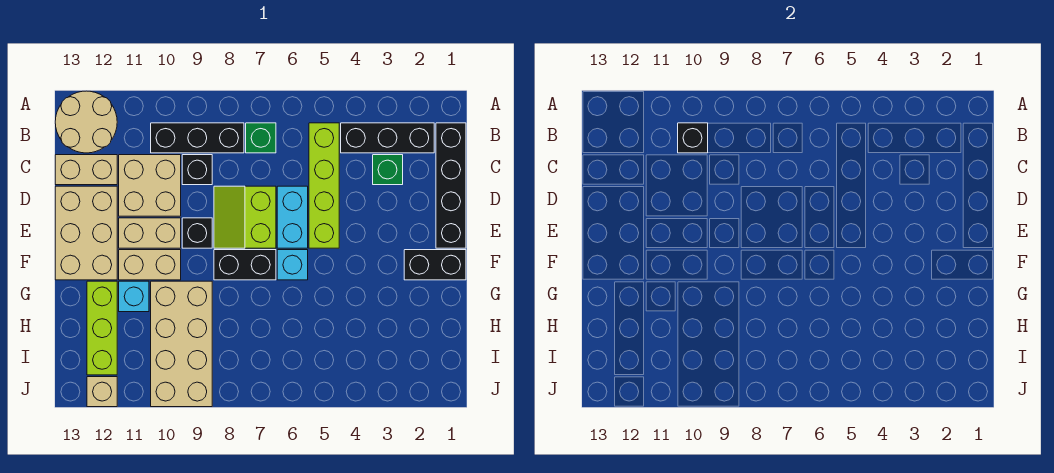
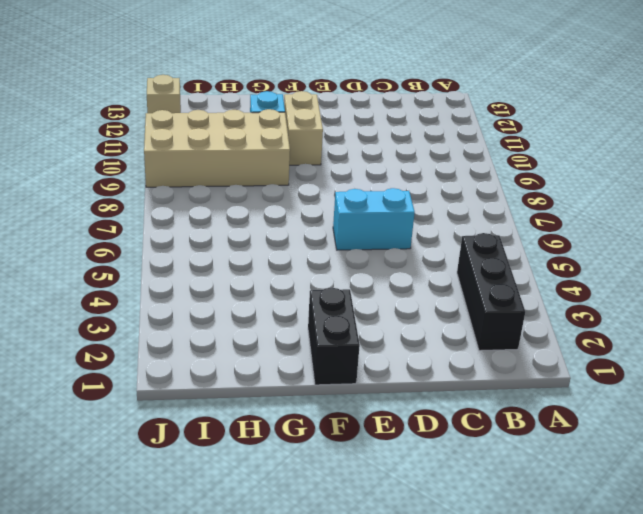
none -> tan 2x2 round brick [55,91,117,153]
none -> black 1x4 brick [436,123,466,248]
none -> lime 1x4 brick [309,123,339,248]

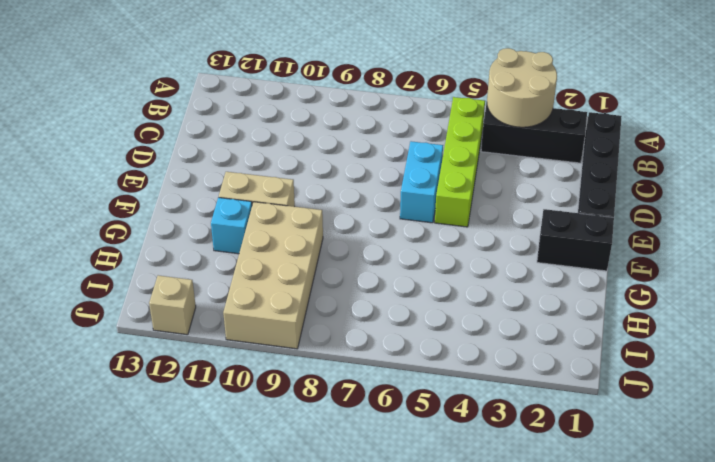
tan 2x2 round brick [487,48,557,127] -> tan 2x2 round brick moved to [55,91,117,153]
none -> green 1x1 brick [246,123,276,153]
none -> black 1x3 brick [151,123,244,153]
none -> green 1x1 brick [373,155,403,185]

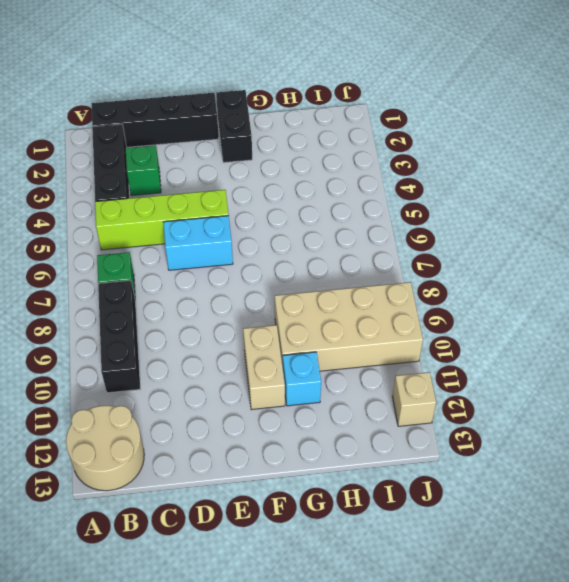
none -> black 1x1 brick [182,155,212,185]
none -> tan 2x2 brick [119,155,181,216]
none -> tan 1x2 brick [55,155,117,185]

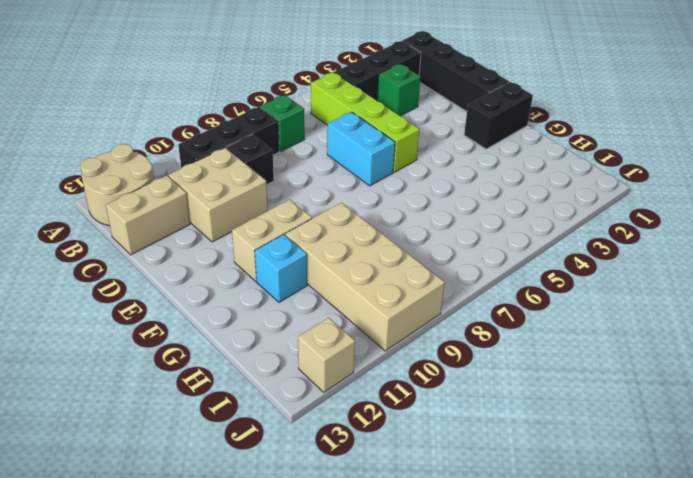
none -> lime 2x2 slope [214,186,276,248]
none -> tan 2x3 brick [55,186,117,280]
none -> black 1x1 brick [182,218,212,248]

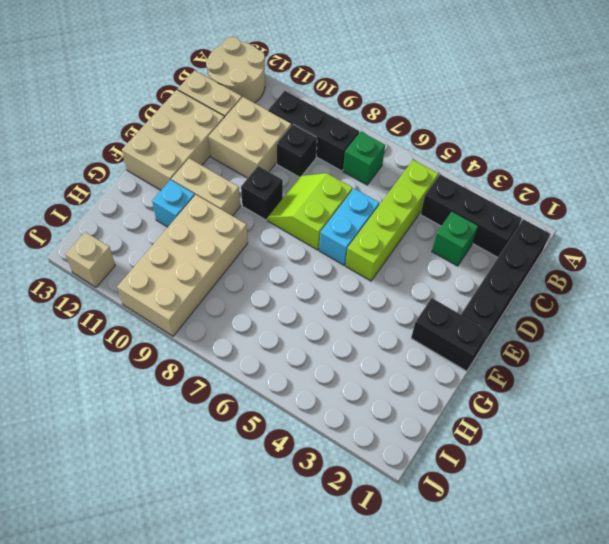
none -> tan 1x2 brick [119,218,181,248]
none -> cyan 1x1 brick [277,250,308,280]
none -> black 1x2 brick [214,250,276,280]

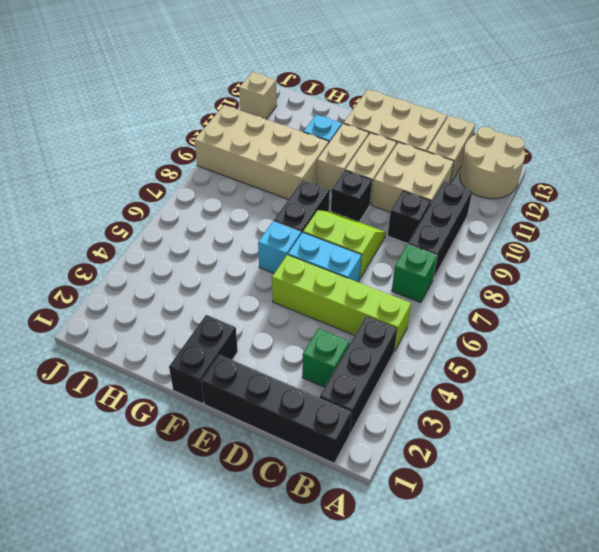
none -> lime 1x3 brick [87,281,117,375]
none -> black 1x1 brick [678,123,708,153]

